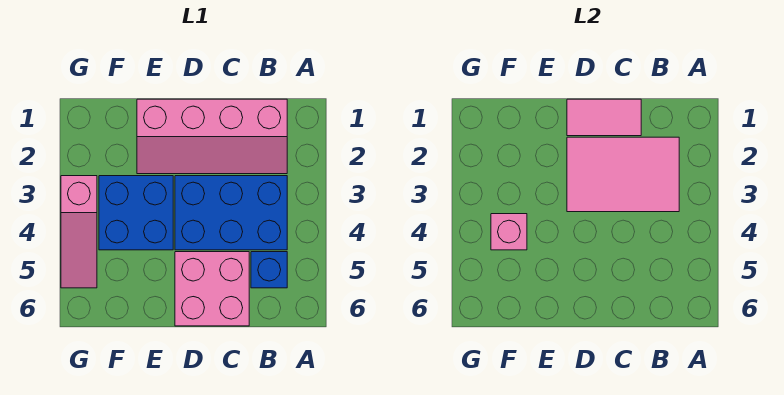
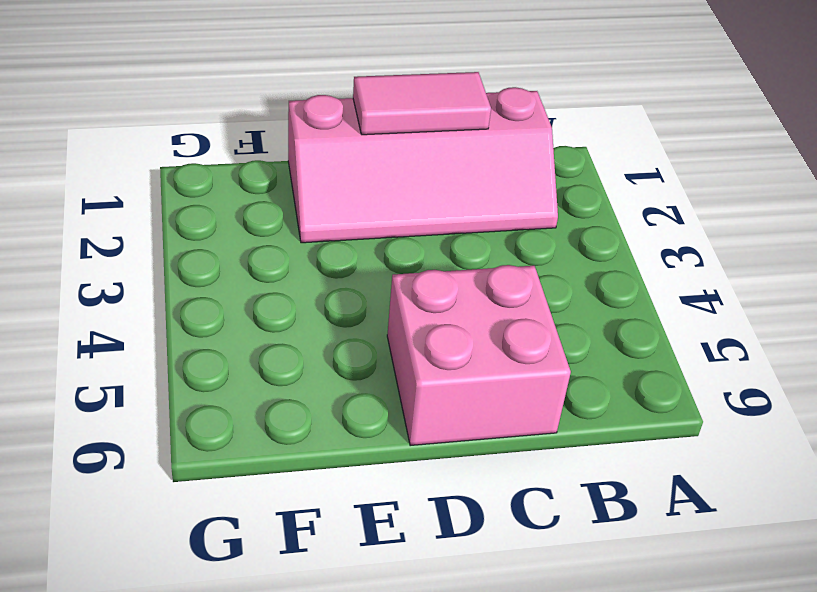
none -> blue 2x3 brick [175,176,287,250]
none -> blue 1x1 brick [251,252,287,288]

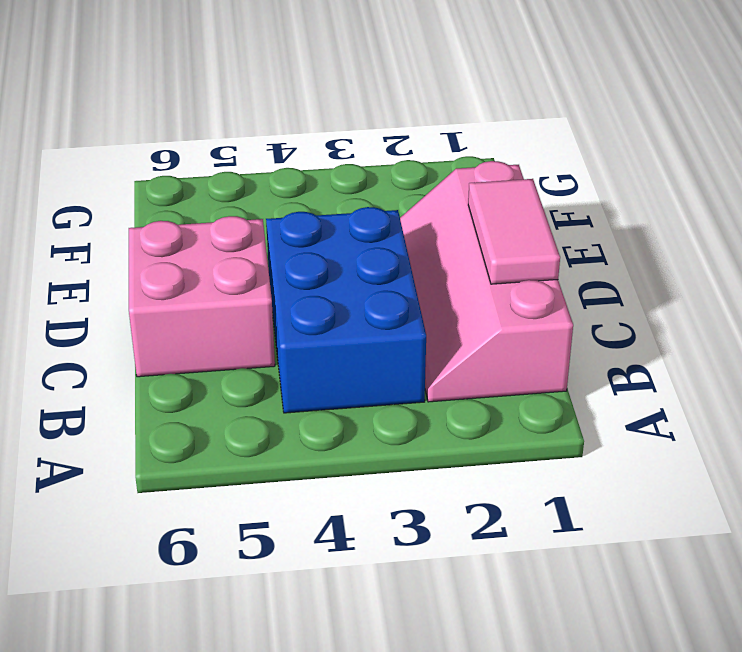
none -> blue 1x1 brick [251,252,287,288]
none -> blue 2x2 brick [99,176,173,250]

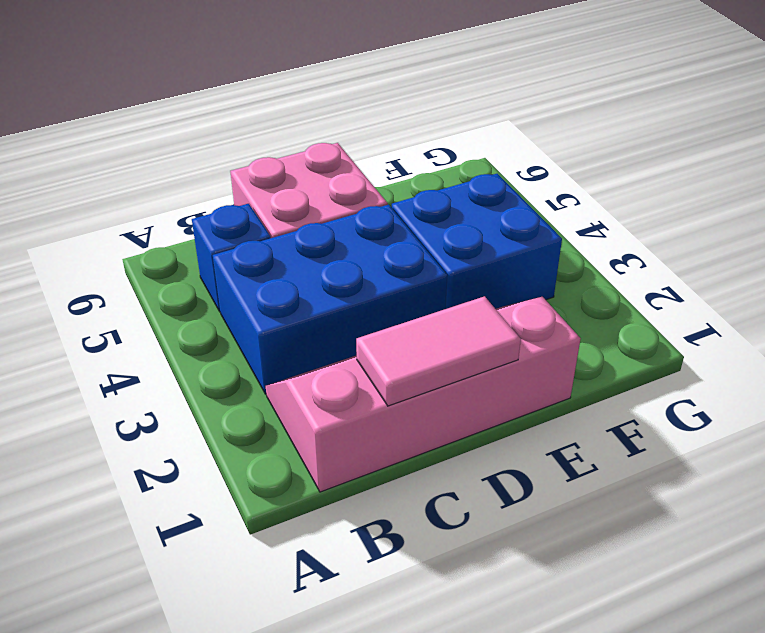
none -> pink 1x3 slope [61,176,97,288]
none -> pink 2x3 tile [567,137,679,212]

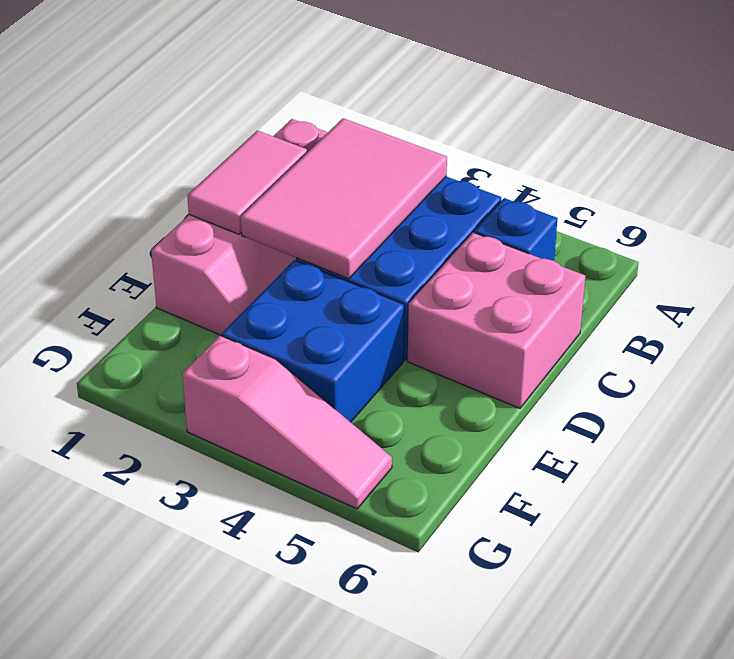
none -> pink 1x1 brick [491,214,527,250]

